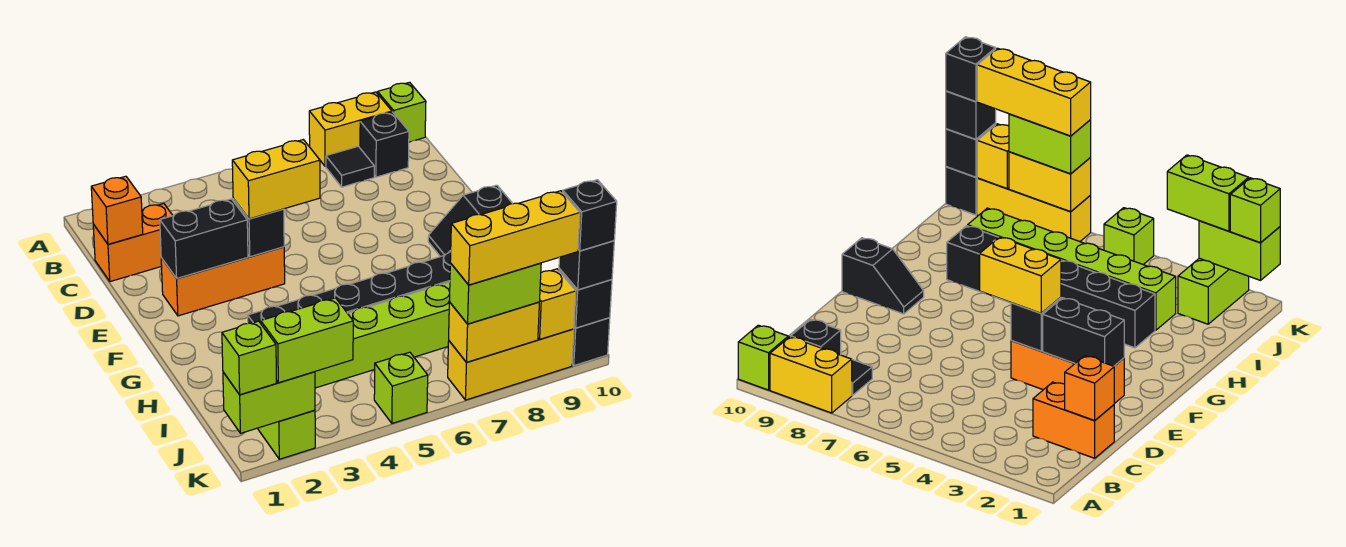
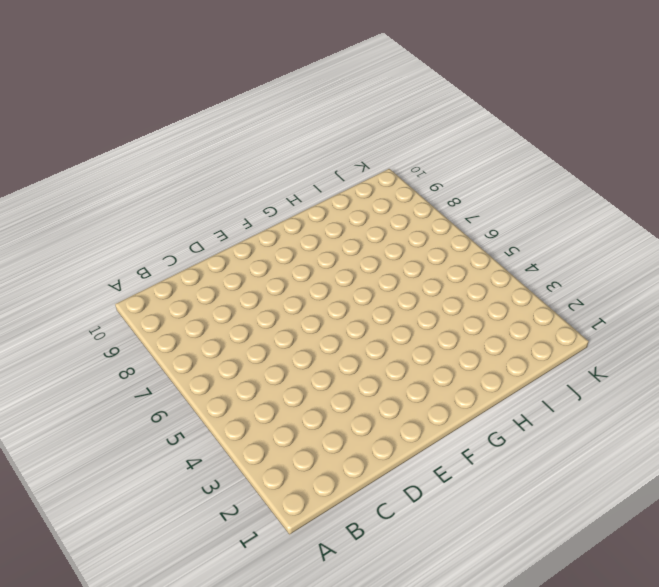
none -> yellow 1x2 brick [309,92,392,166]
none -> lime 1x1 brick [378,82,426,142]
none -> black 1x1 tile [326,146,374,187]

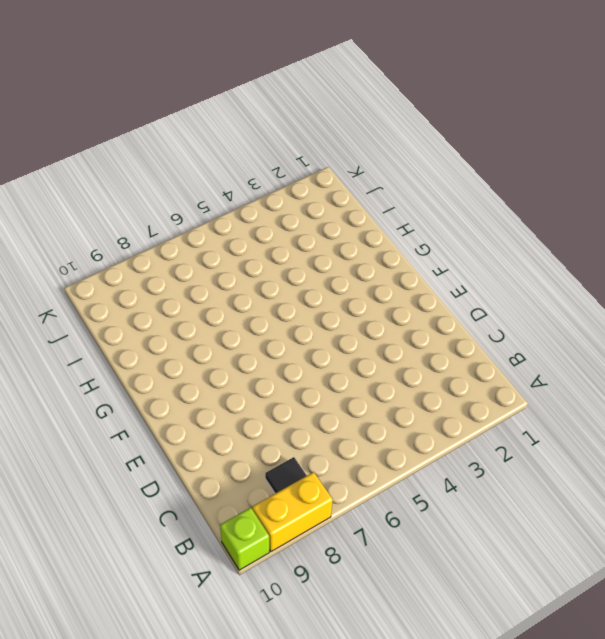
none -> black 1x1 brick [360,112,409,177]
none -> orange 1x2 brick [93,204,173,282]
none -> orange 1x3 brick [161,247,285,316]

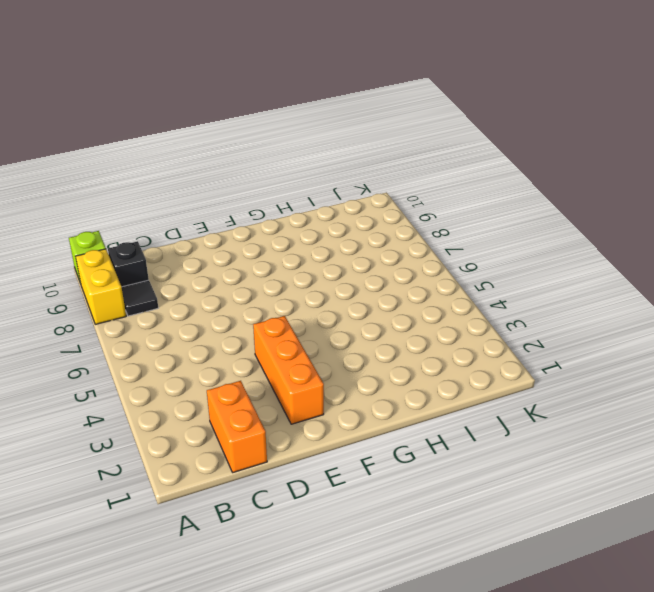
none -> black 1x2 slope [428,185,513,257]
none -> black 1x6 brick [248,252,451,323]
none -> lime 1x6 brick [315,282,450,388]

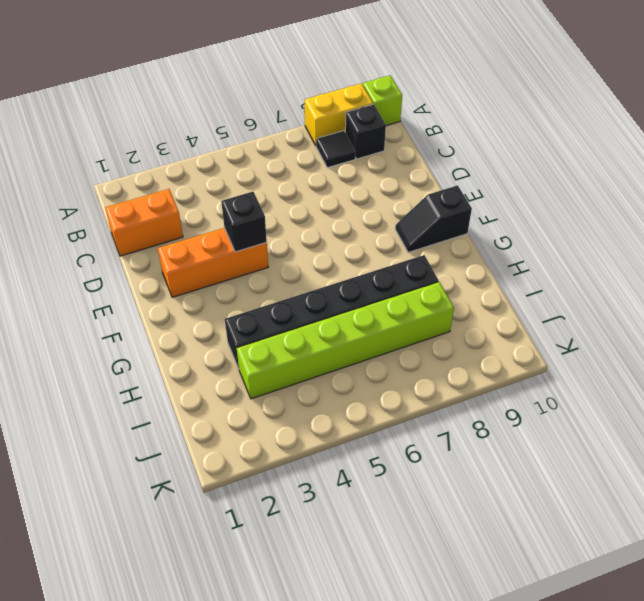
none -> lime 1x2 brick [257,410,315,459]
none -> lime 1x1 brick [374,352,428,423]
none -> yellow 1x3 brick [448,329,574,400]

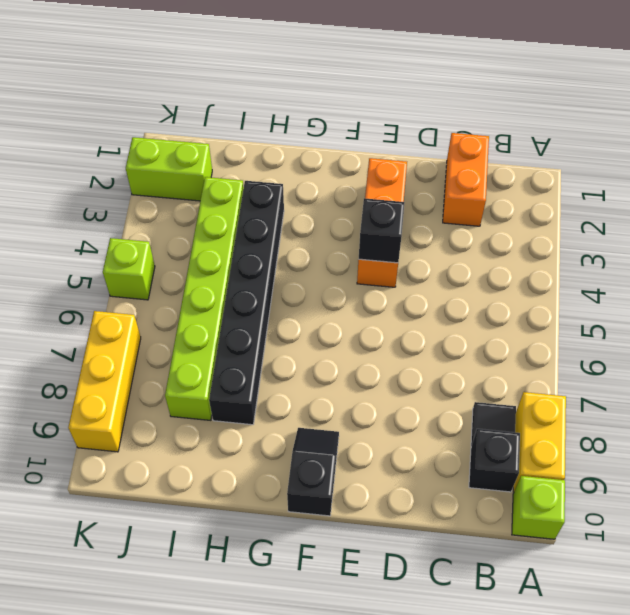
none -> black 1x1 brick [572,318,610,366]
none -> orange 1x1 brick [91,176,143,244]
none -> black 1x2 brick [160,199,248,278]

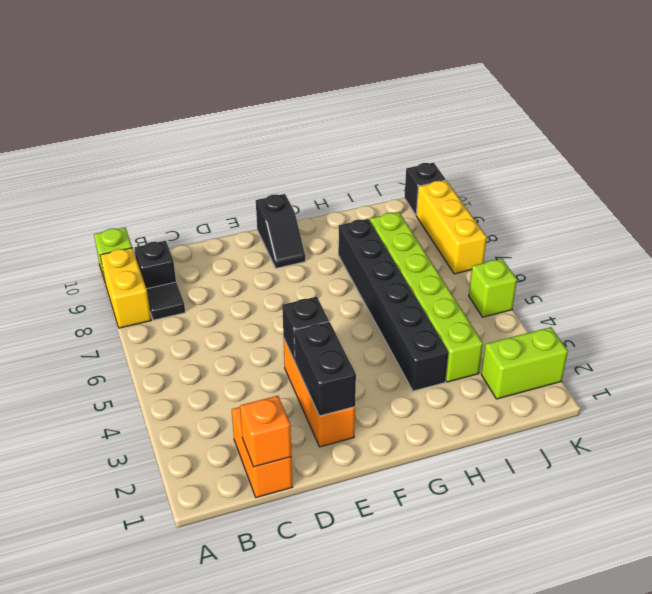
none -> lime 1x2 brick [223,372,315,433]
none -> yellow 1x2 brick [449,302,539,362]
none -> yellow 1x1 brick [538,269,576,339]

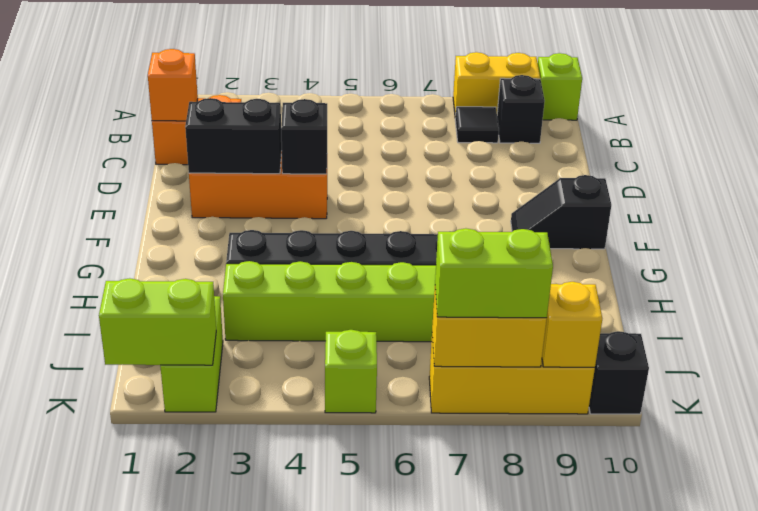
none -> black 1x1 brick [559,269,612,328]
none -> yellow 1x2 brick [232,140,320,219]
none -> lime 1x1 brick [222,321,276,395]

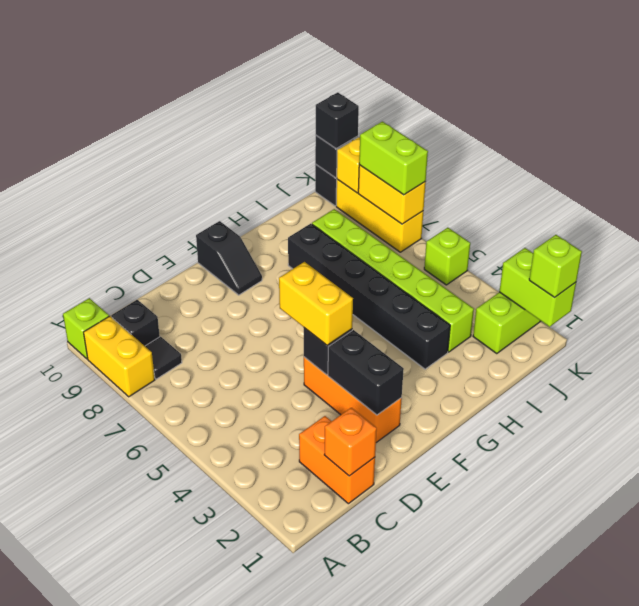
none -> lime 1x2 brick [261,298,353,383]
none -> yellow 1x3 brick [450,191,580,285]
none -> black 1x1 brick [563,180,617,251]

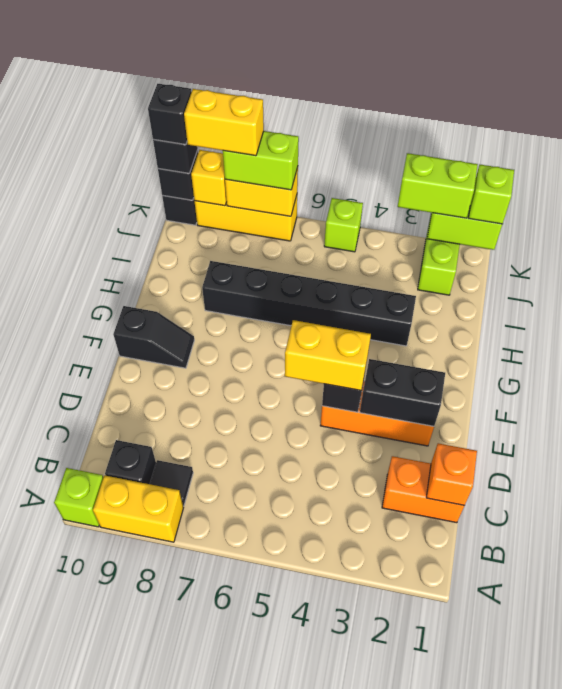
yellow 1x2 brick [184,89,264,156] -> yellow 1x3 brick [450,191,580,285]
none -> lime 1x6 brick [315,282,450,388]

